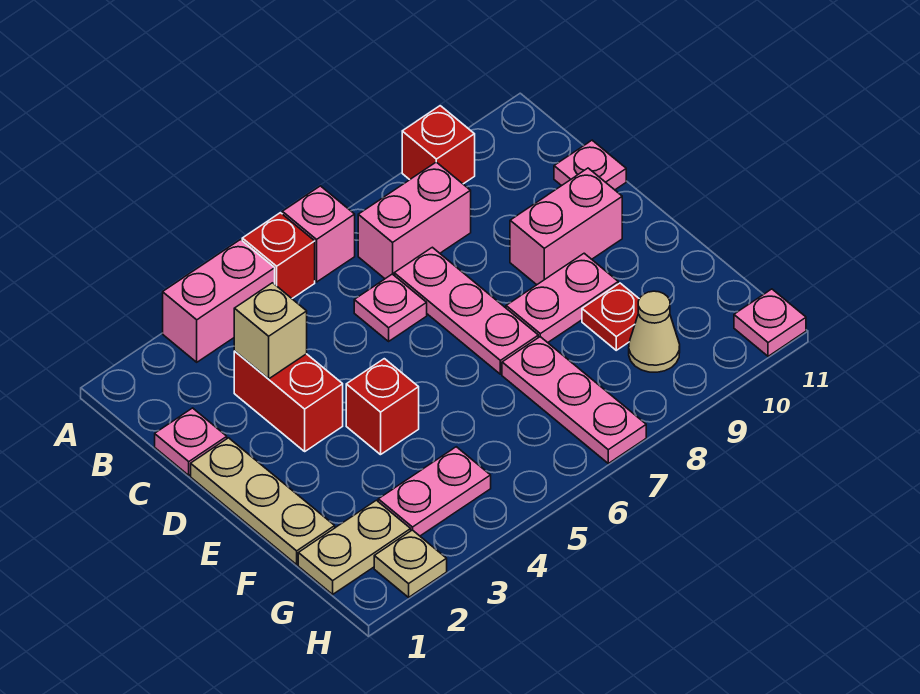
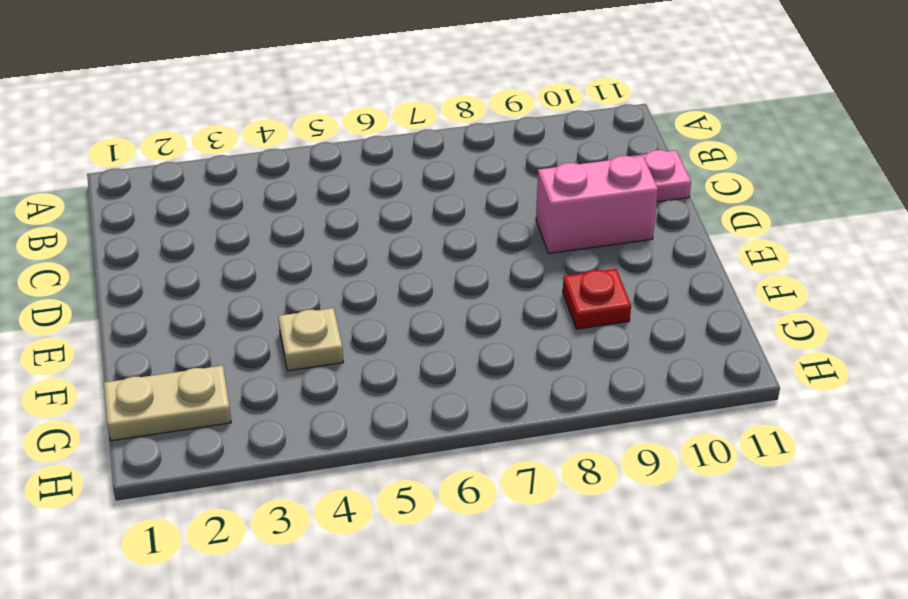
tan 1x1 plate [278,308,343,371] -> tan 1x1 plate moved to [374,530,447,597]
none -> pink 1x2 brick [163,240,275,362]
none -> red 1x1 brick [242,213,315,298]
none -> pink 1x1 brick [282,186,355,282]

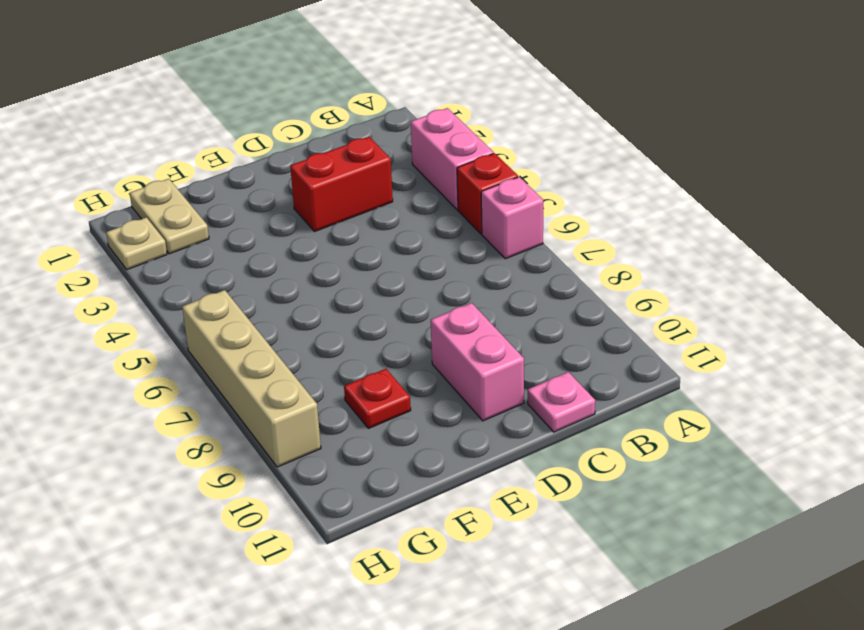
tan 1x4 brick [182,290,321,467] -> pink 1x3 plate [502,337,646,463]
none -> red 1x1 brick [402,106,475,184]
none -> pink 1x2 brick [358,162,471,279]
none -> pink 1x1 plate [155,408,227,475]

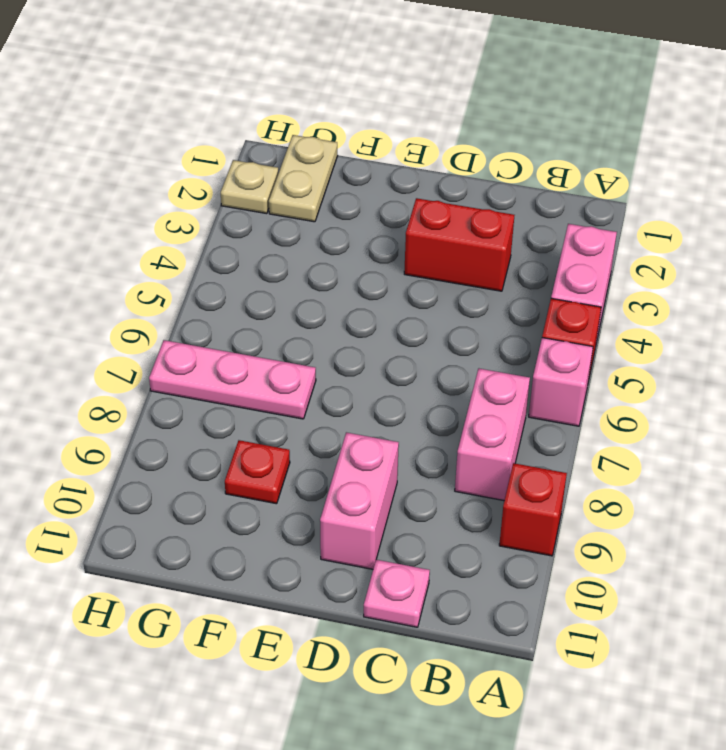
none -> pink 1x1 plate [155,408,227,475]
none -> pink 1x1 plate [354,274,427,341]
none -> pink 1x3 plate [394,247,538,374]

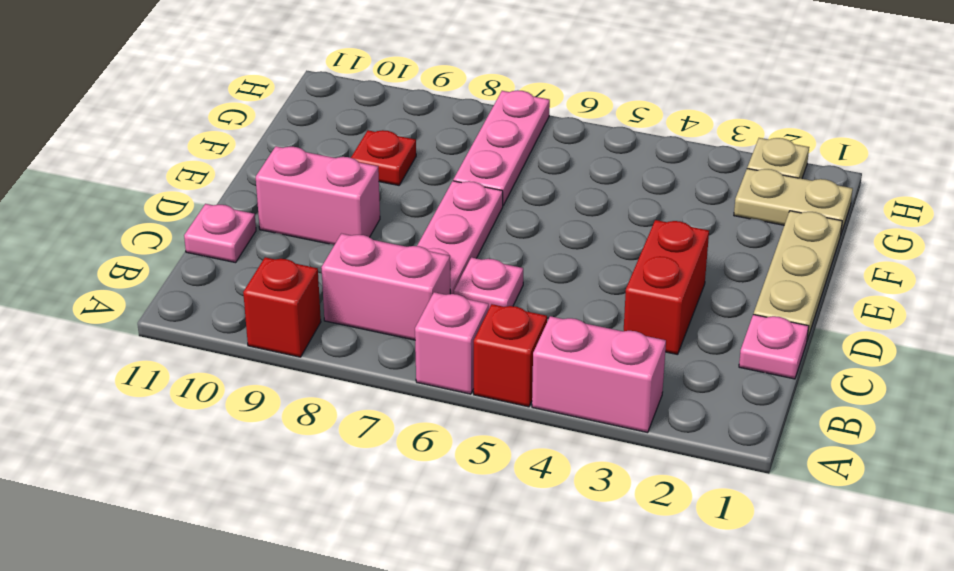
none -> red 1x1 brick [346,359,419,455]
none -> pink 1x2 plate [506,253,618,343]
none -> pink 1x2 plate [378,447,491,536]

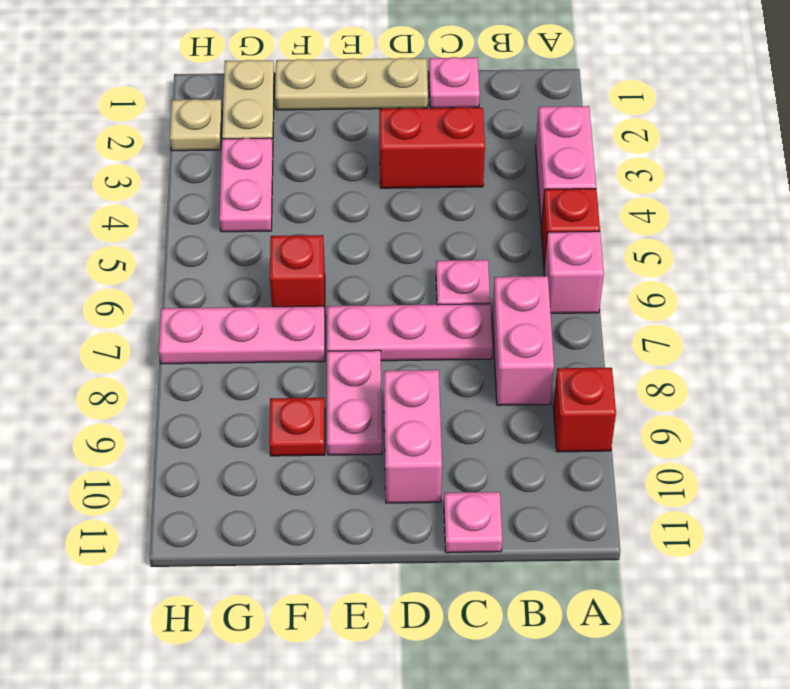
red 1x1 brick [270,235,325,308] -> red 1x1 brick moved to [346,359,419,455]
none -> tan 1x1 cone [629,291,680,372]
none -> pink 1x1 plate [734,289,806,356]
none -> tan 1x1 brick [234,283,307,379]

